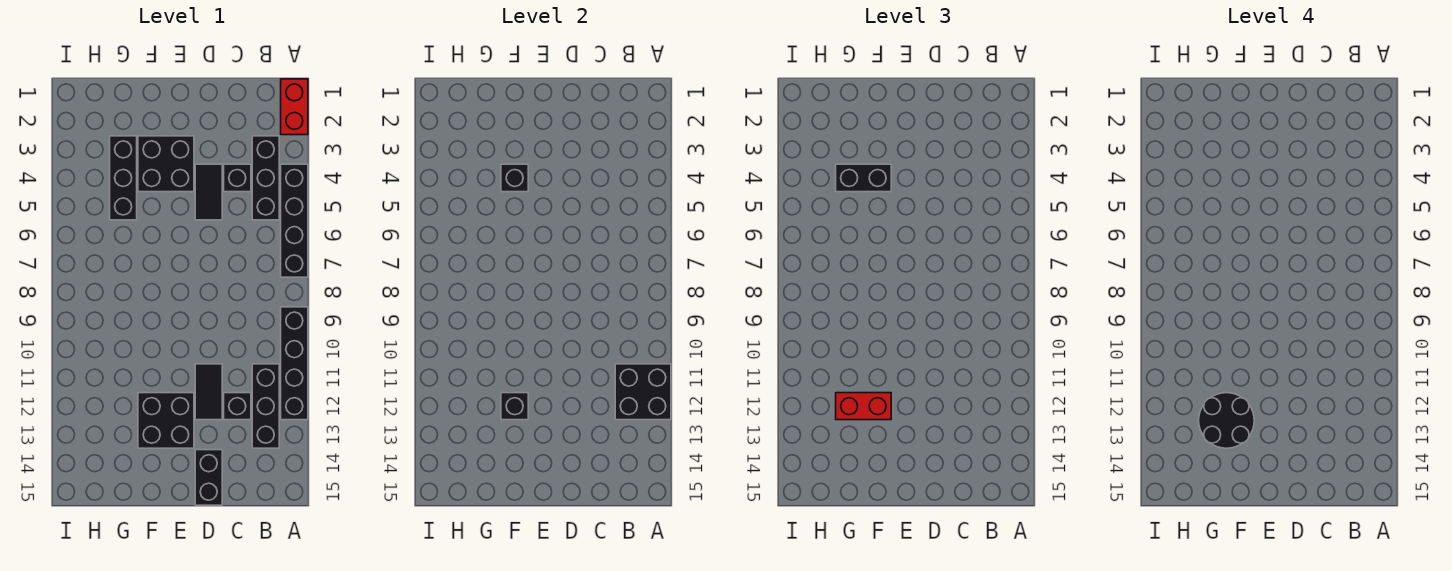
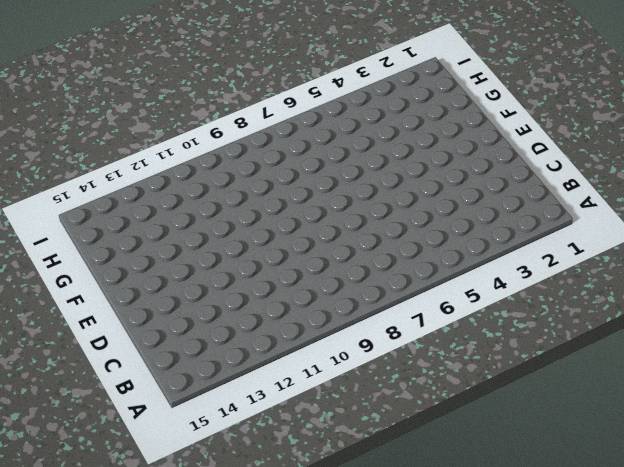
none -> red 1x2 brick [281,79,308,135]
none -> black 1x4 brick [281,164,308,277]
none -> black 1x4 brick [281,307,308,420]

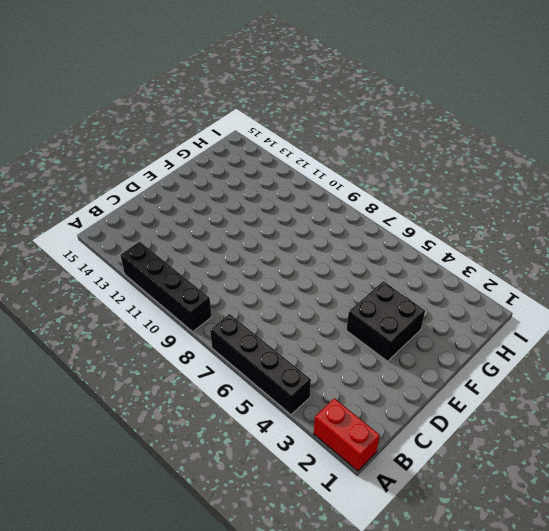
none -> black 1x3 brick [252,136,279,220]
none -> black 1x3 brick [252,364,279,448]
none -> black 1x1 brick [224,164,251,192]

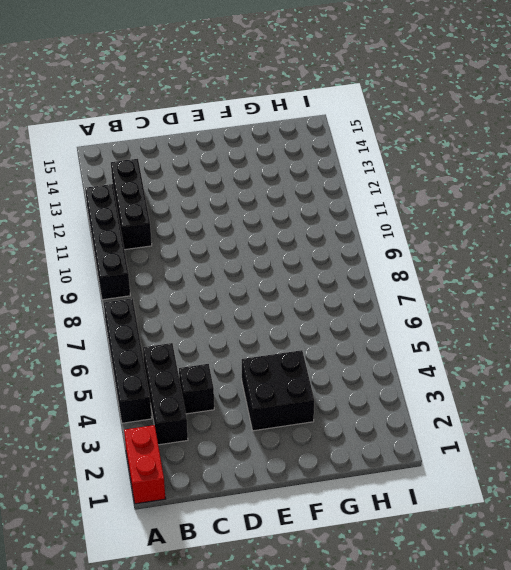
none -> black 1x1 brick [224,393,251,420]
none -> black 1x2 tile [195,164,222,220]
none -> black 1x2 tile [195,364,222,420]

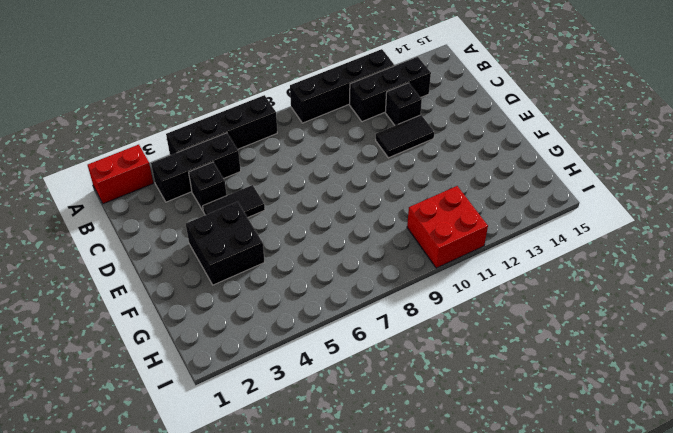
red 2x2 brick [407,186,488,268] -> none
none -> black 1x2 brick [195,450,222,505]
none -> black 2x2 brick [138,393,194,448]
none -> black 1x3 brick [110,136,137,220]

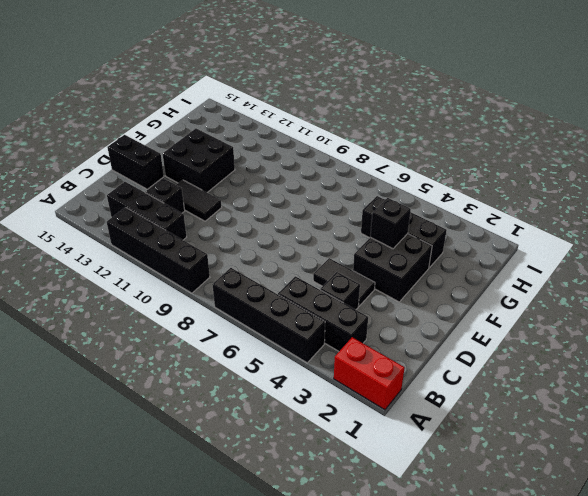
none -> black 2x2 brick [615,364,671,420]
none -> black 1x1 brick [501,393,528,420]
none -> black 1x2 brick [836,164,891,192]

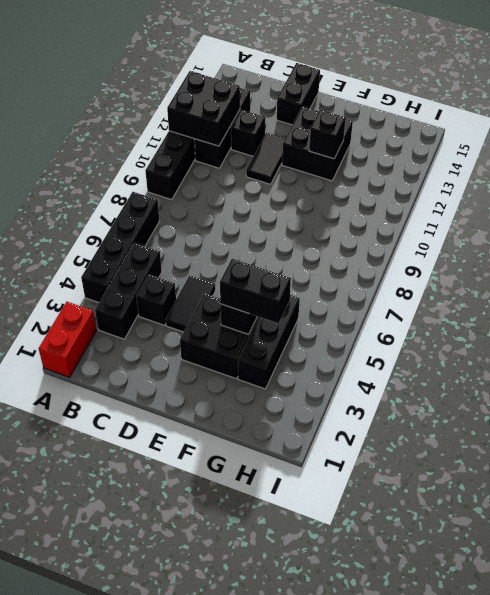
none -> red 1x2 brick [836,393,891,420]
none -> black 2x2 round brick [1199,393,1254,448]

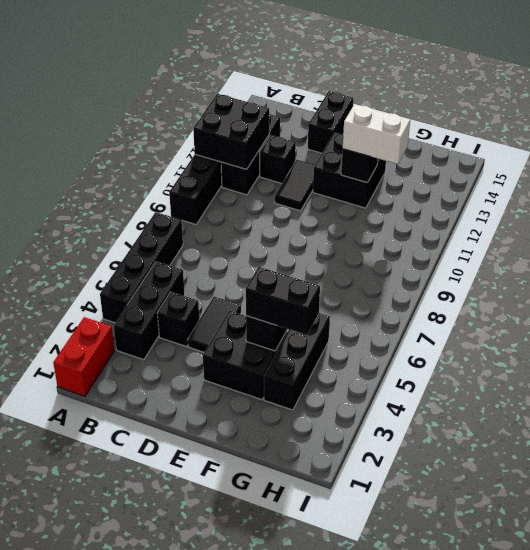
white 1x2 brick [343,104,410,164] -> red 1x2 brick [836,393,891,420]
none -> black 2x2 round brick [1199,393,1254,448]

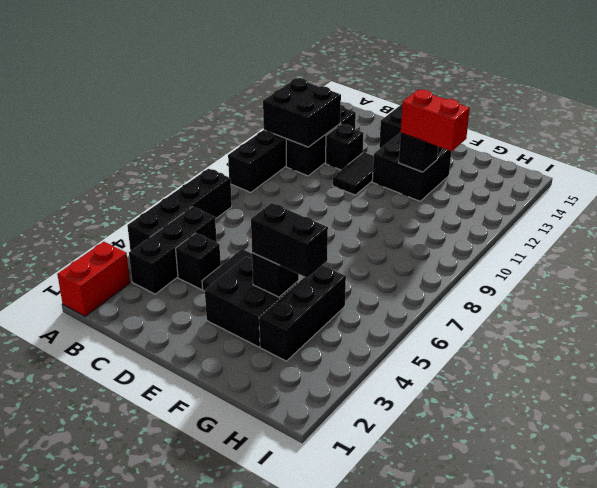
none -> black 2x2 round brick [1199,393,1254,448]

